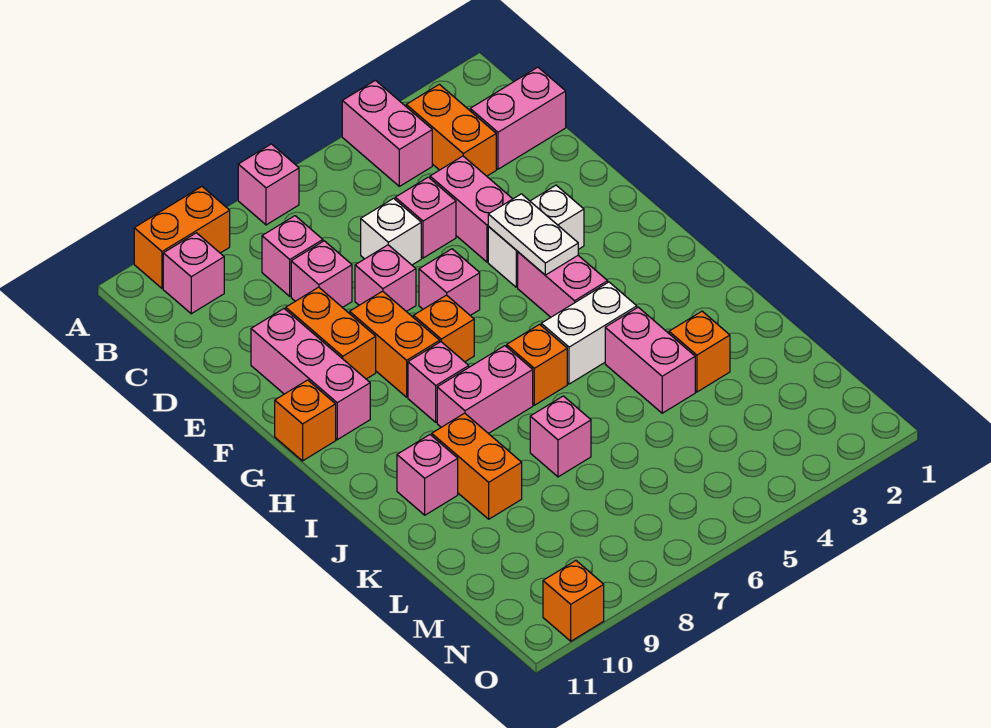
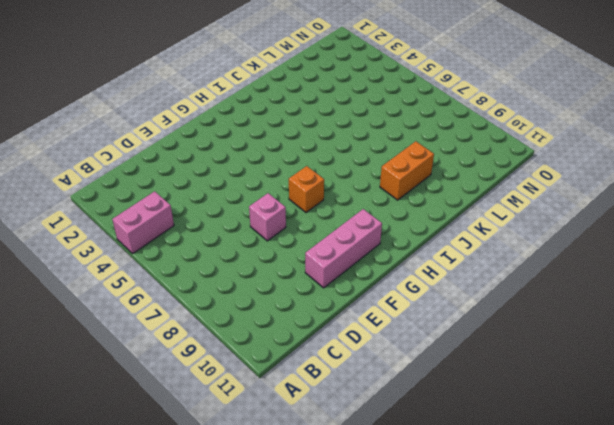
none -> pink 1x1 brick [238,144,299,225]
none -> orange 1x2 brick [134,187,230,288]
none -> orange 1x2 brick [406,84,496,176]
none -> pink 1x1 brick [163,233,224,314]

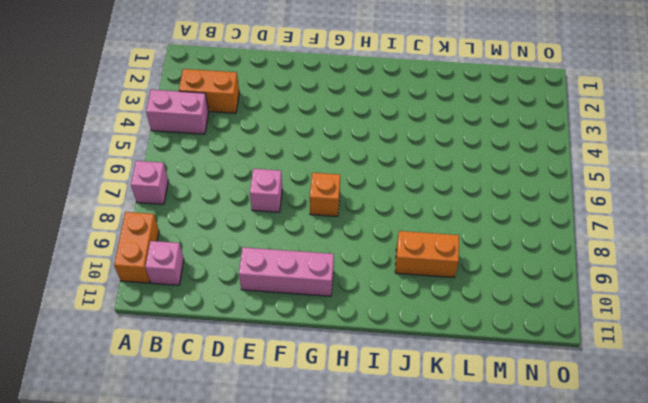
none -> pink 1x2 brick [470,67,566,169]
none -> pink 1x1 brick [262,216,323,296]
none -> pink 1x2 brick [430,156,512,262]
none -> pink 1x1 brick [395,177,456,258]

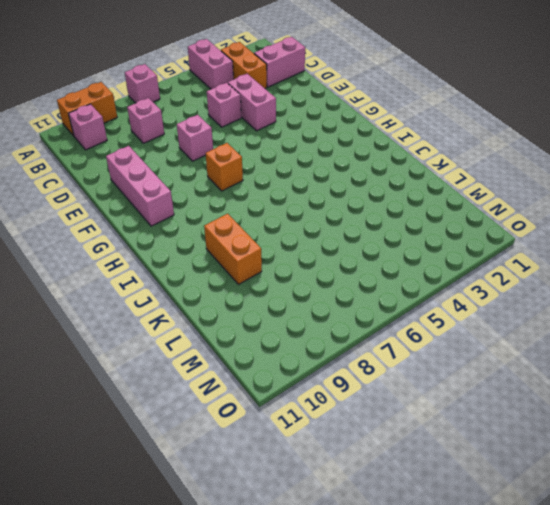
none -> white 1x1 brick [361,198,421,265]
none -> pink 1x1 brick [291,241,352,308]
none -> orange 1x2 brick [286,287,376,379]
none -> white 1x2 brick [488,185,584,287]

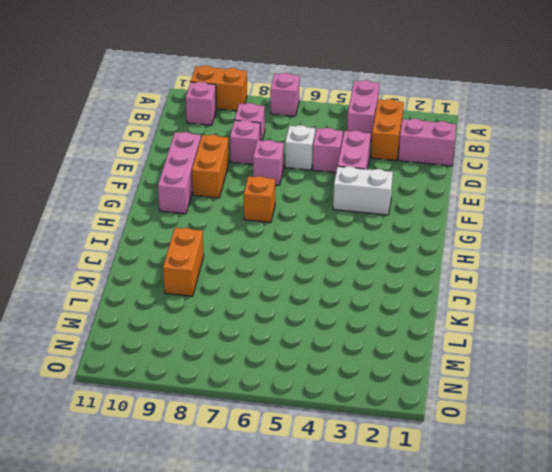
none -> pink 1x1 brick [419,249,480,315]
none -> orange 1x2 brick [350,291,440,397]
none -> pink 1x2 brick [518,252,608,317]
none -> orange 1x1 brick [275,380,336,461]

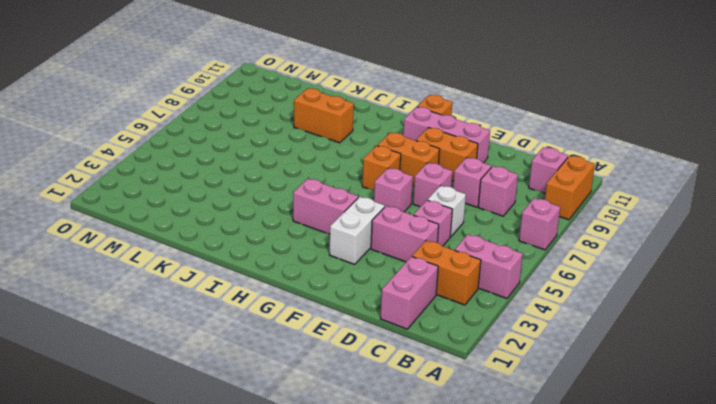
none -> pink 1x1 brick [408,342,469,422]
none -> white 1x2 brick [541,282,637,384]
none -> orange 1x1 brick [507,324,567,405]
none -> pink 1x2 brick [437,346,533,434]

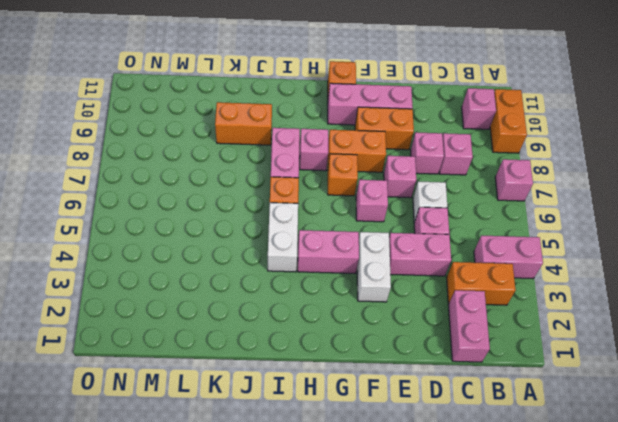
none -> pink 1x2 brick [605,307,695,413]
none -> pink 1x1 brick [397,435,458,515]
none -> orange 1x1 brick [669,311,730,392]
none -> pink 1x1 brick [530,396,591,477]

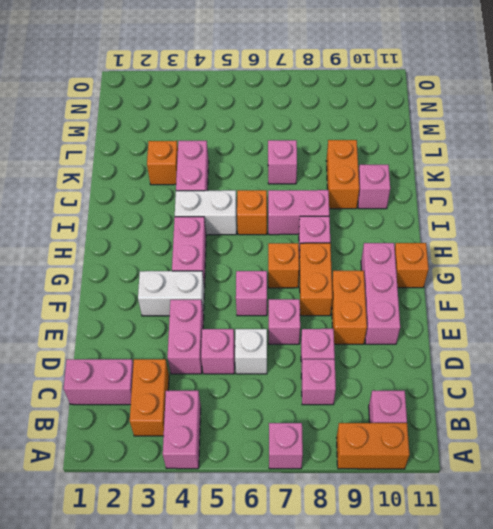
none -> orange 1x1 brick [543,561,604,641]
none -> white 1x2 plate [488,194,578,275]

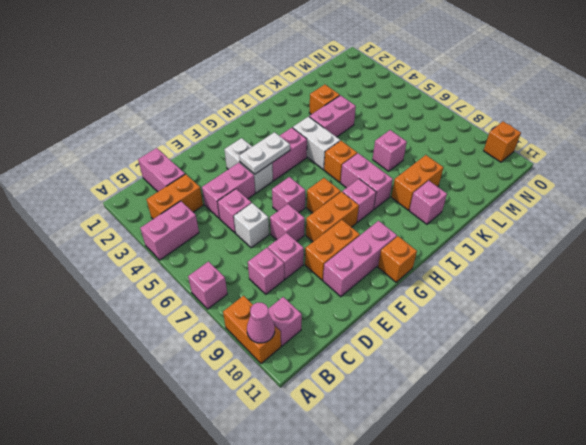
pink 1x1 cone [247,303,275,343] -> none

